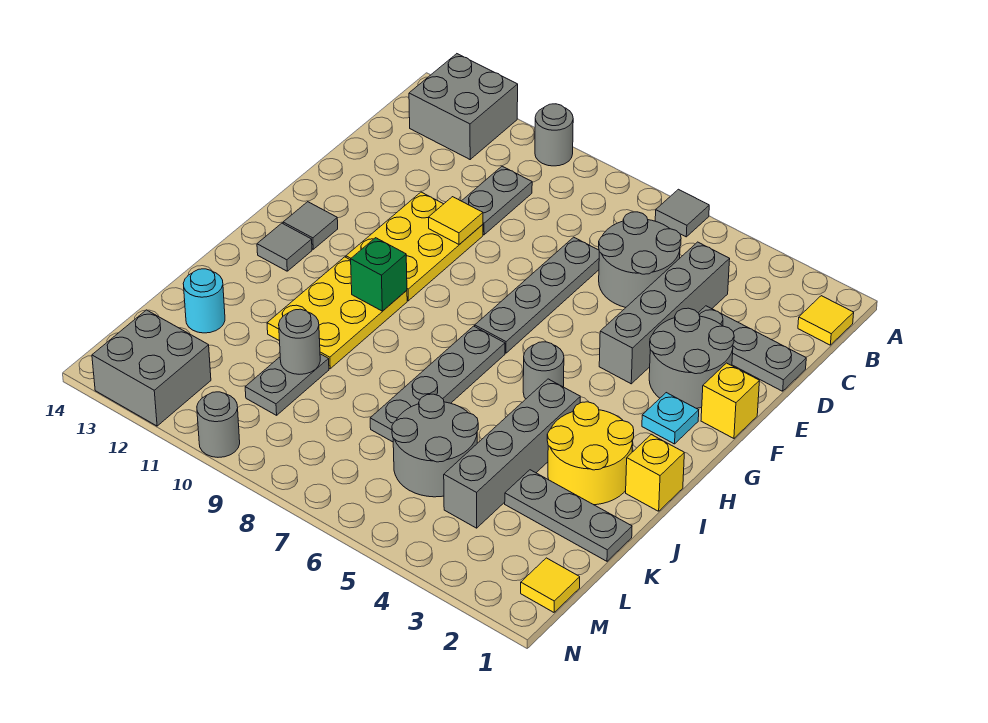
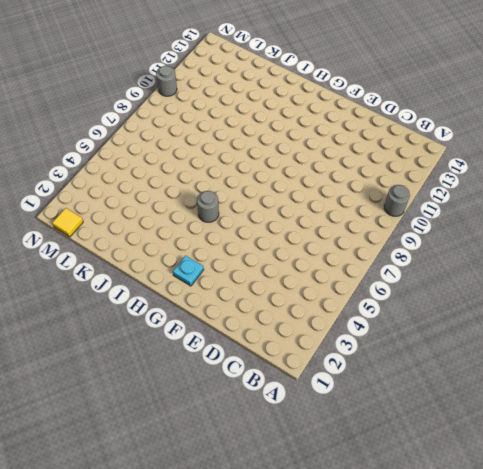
none -> grey 1x1 tile [655,189,709,237]
none -> grey 2x2 brick [409,54,518,159]
none -> yellow 1x1 tile [798,296,854,345]
none -> grey 1x4 brick [599,242,730,384]

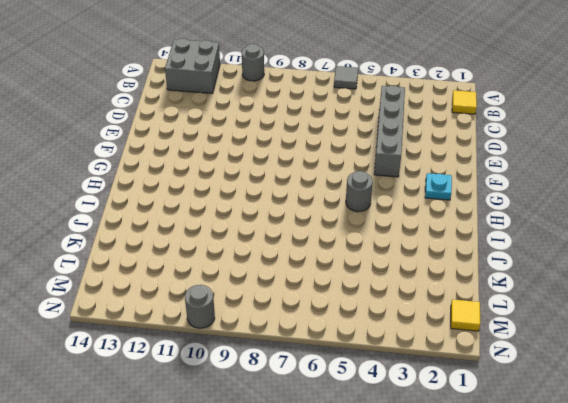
none -> grey 2x2 round brick [599,212,681,307]
none -> grey 1x2 plate [462,166,532,235]
none -> grey 1x3 plate [699,306,806,391]
none -> grey 1x4 plate [475,237,599,353]

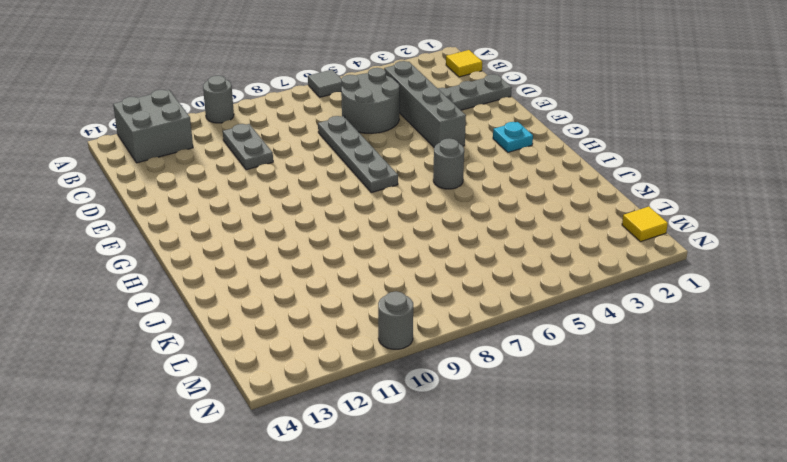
none -> grey 2x2 round brick [649,308,734,408]
none -> yellow 2x3 plate [346,192,483,301]
none -> yellow 1x1 brick [701,363,759,438]
none -> grey 1x1 tile [283,202,338,249]

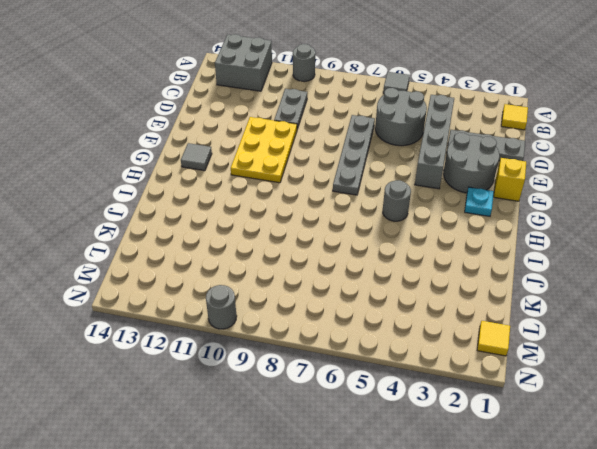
none -> grey 1x4 plate [370,326,505,442]
none -> yellow 2x3 plate [267,257,407,369]
none -> grey 1x1 tile [257,223,312,271]
none -> yellow 1x1 brick [626,434,684,511]

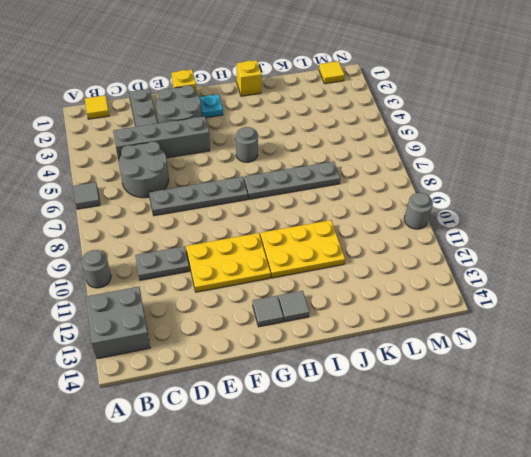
none -> yellow 2x2 round brick [547,402,634,505]
none -> grey 1x4 brick [444,379,580,528]
none -> grey 1x3 plate [505,470,632,561]
none -> grey 2x2 round brick [392,394,478,497]

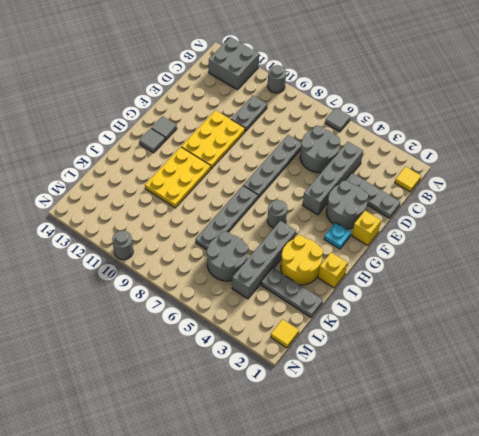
none -> grey 1x2 plate [245,354,329,415]
none -> cyan 1x1 round brick [183,269,225,333]
none -> grey 2x2 brick [92,310,211,426]
none -> yellow 1x1 tile [429,197,483,244]

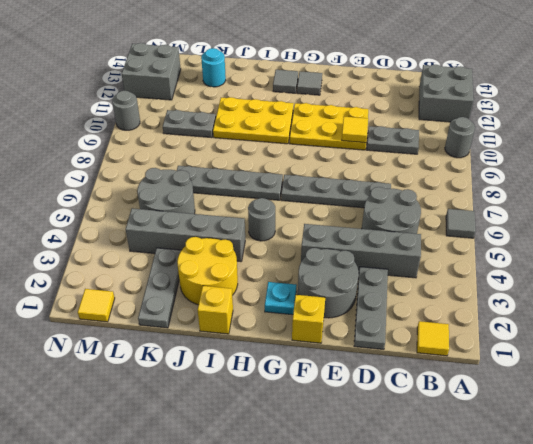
none -> green 1x1 brick [351,238,407,311]
none -> grey 1x1 round brick [279,309,320,374]

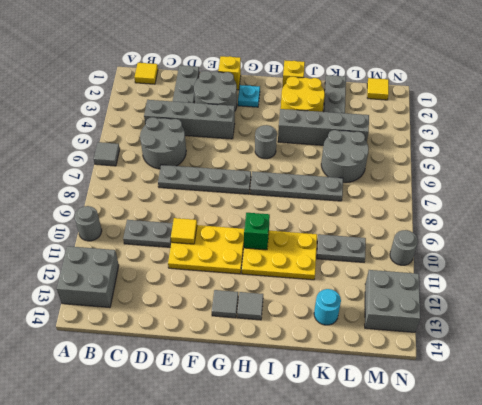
none -> grey 1x1 round brick [279,309,320,374]

